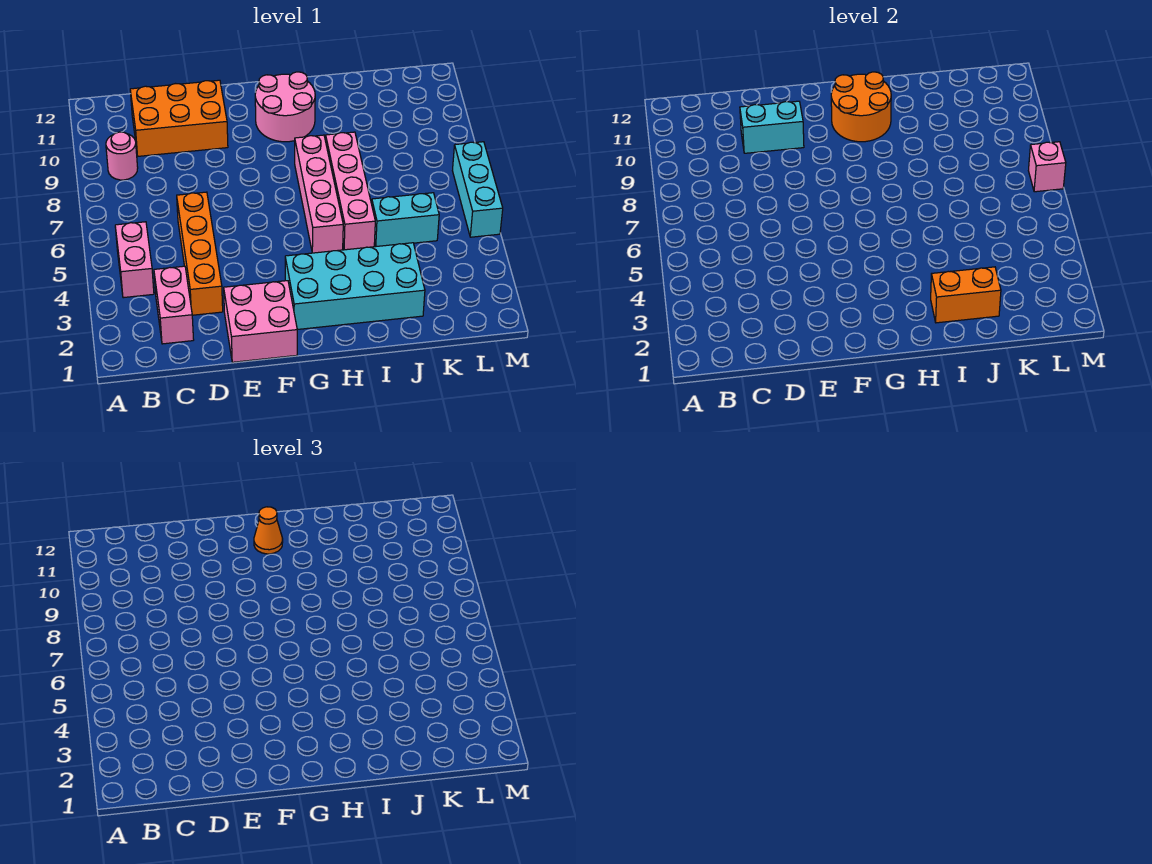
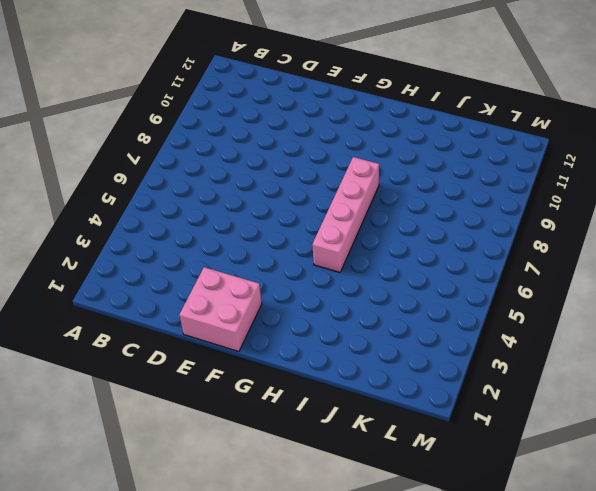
none -> pink 1x2 brick [115,222,154,298]
none -> pink 1x1 round brick [106,132,138,180]
none -> pink 1x2 brick [154,266,194,344]

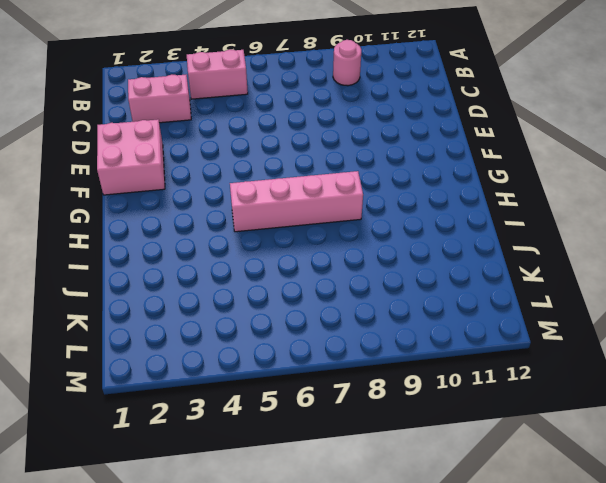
none -> orange 2x3 brick [130,80,228,156]
none -> orange 1x4 brick [177,192,223,315]
none -> cyan 2x4 brick [285,243,425,330]

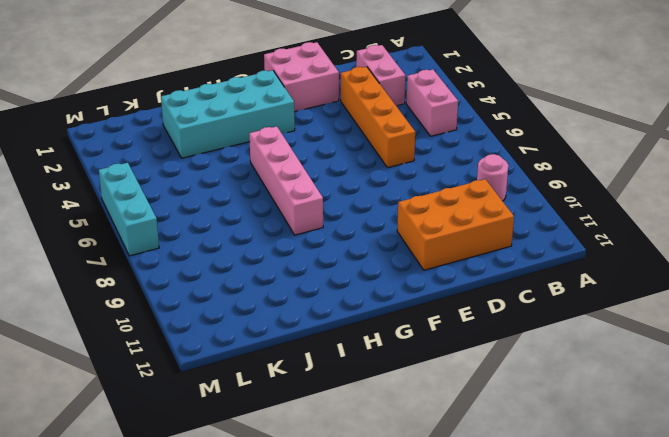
none -> pink 2x2 round brick [255,72,315,142]
none -> pink 1x4 brick [326,132,375,250]
none -> cyan 1x2 brick [372,193,439,246]

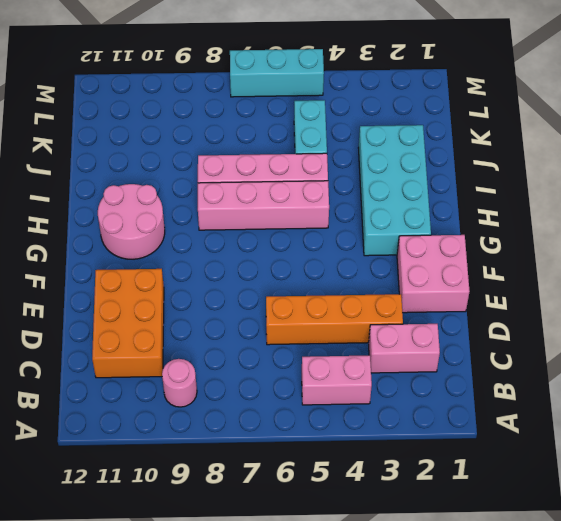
none -> cyan 1x2 brick [740,101,804,153]
none -> orange 2x2 round brick [831,72,891,142]
none -> orange 1x2 brick [931,267,1001,323]

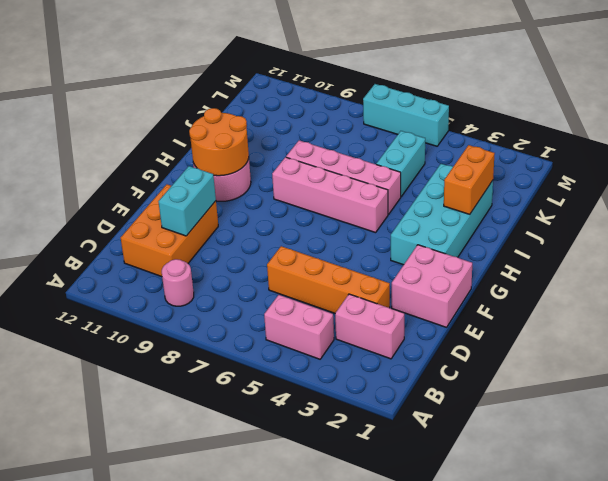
none -> pink 1x1 brick [1028,142,1066,192]
none -> orange 1x1 cone [254,507,283,554]

